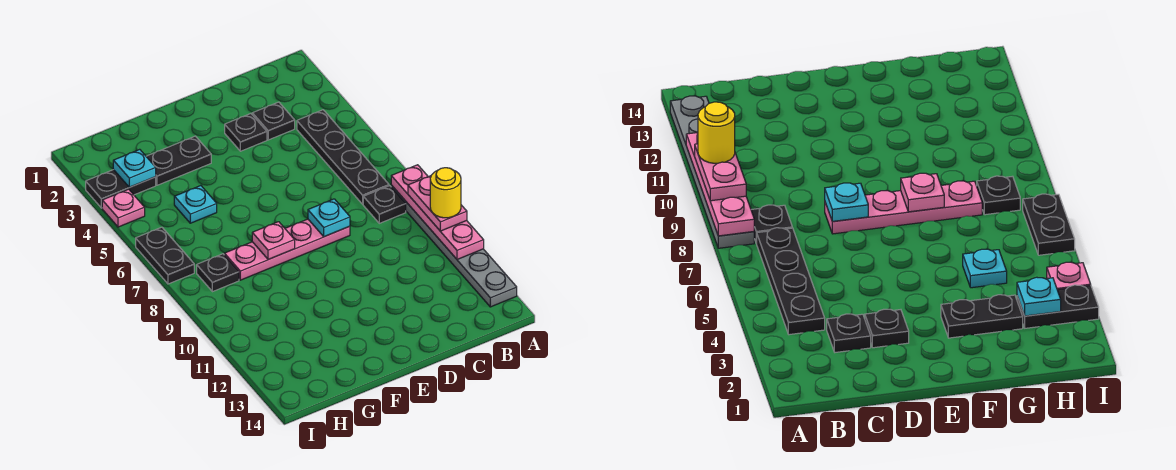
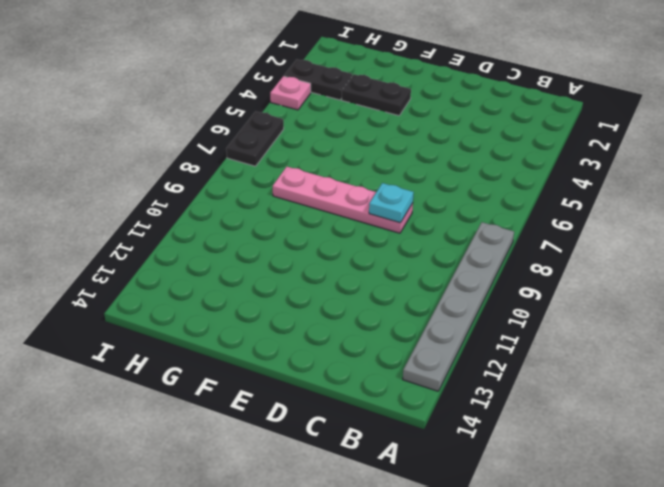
none -> black 1x4 plate [297,110,389,204]
none -> black 1x1 plate [363,186,406,223]
none -> black 1x1 plate [252,102,295,140]

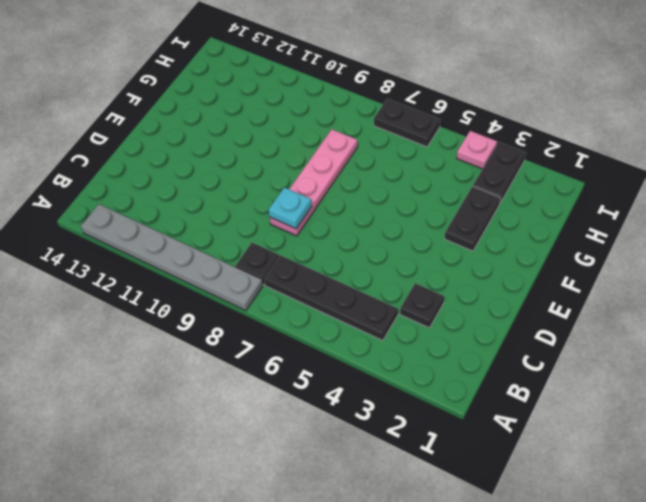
none -> black 1x1 plate [225,114,267,151]
none -> cyan 1x1 plate [174,186,217,223]
none -> black 1x1 plate [197,254,239,292]

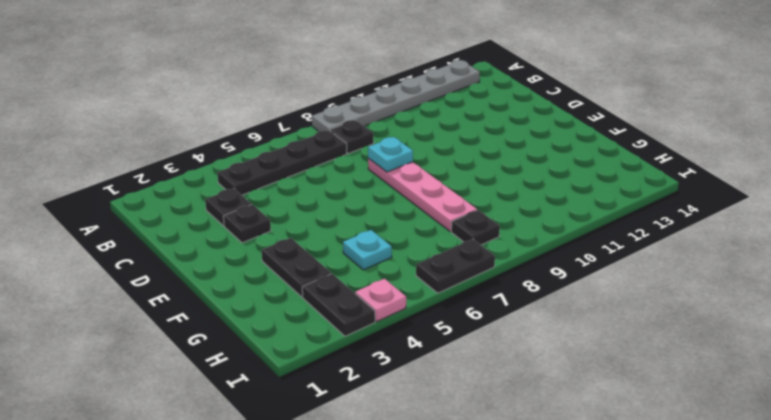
none -> pink 1x4 plate [391,165,484,260]
none -> pink 1x1 plate [252,222,295,260]
none -> cyan 1x1 plate [113,149,156,187]

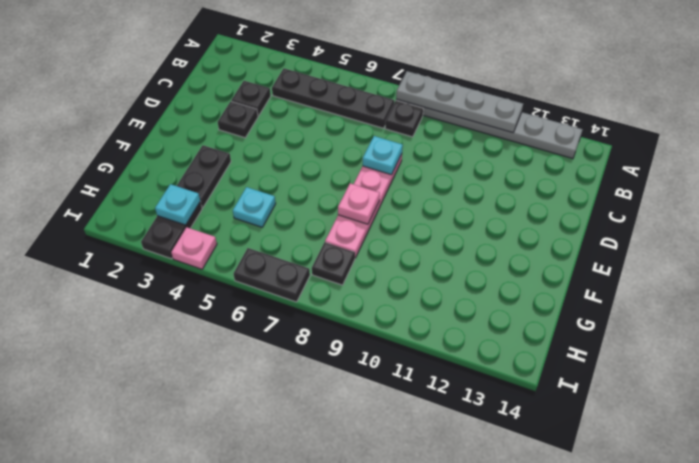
grey 1x4 plate [396,71,523,133] -> pink 1x4 plate [391,165,484,260]
none -> pink 1x2 plate [408,176,467,231]
none -> yellow 1x1 round brick [430,168,461,218]

